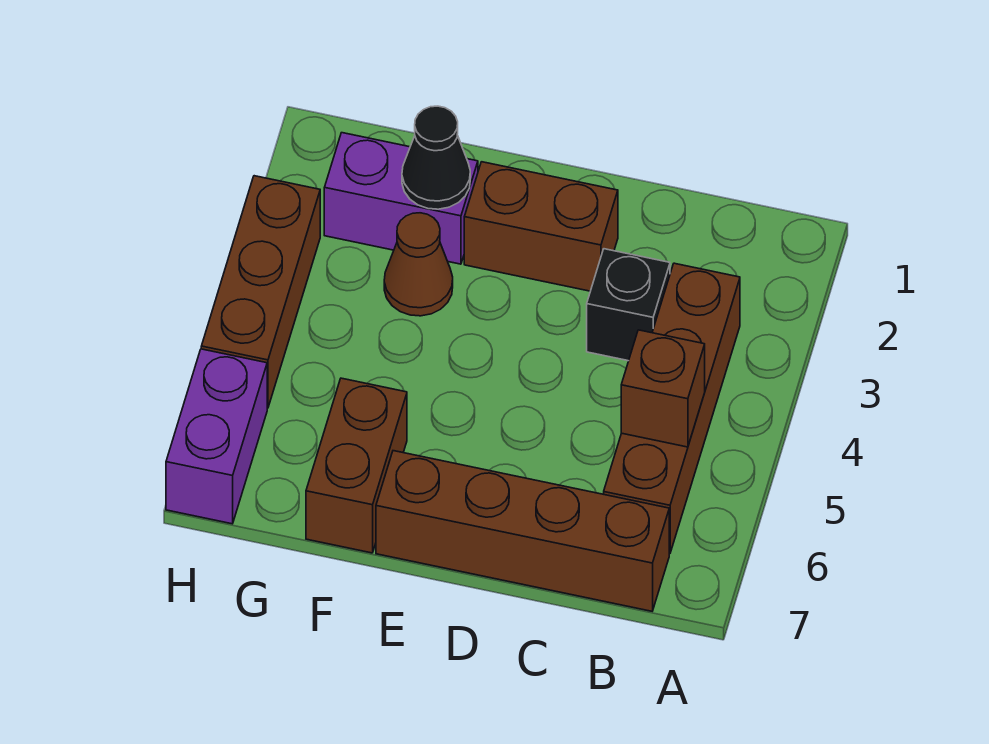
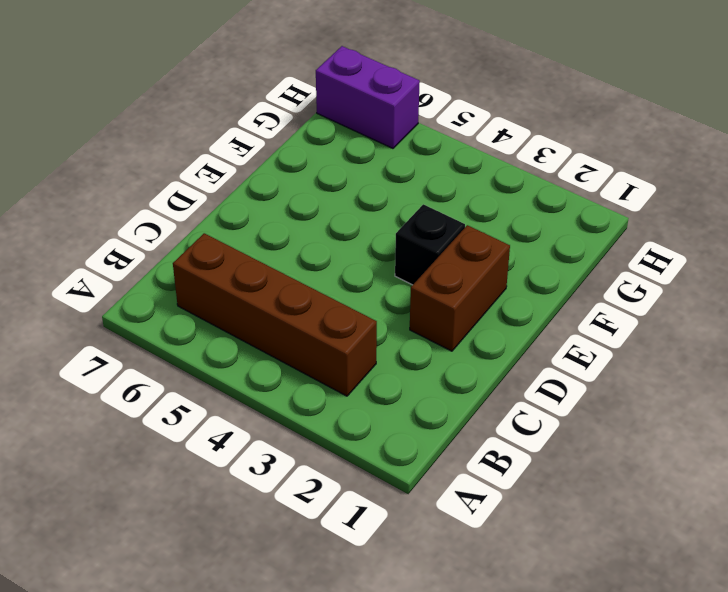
black 1x1 brick [395,204,465,285] -> black 1x1 brick moved to [587,249,670,361]
none -> brown 1x4 brick [376,451,669,611]
none -> purple 1x2 brick [324,133,478,264]

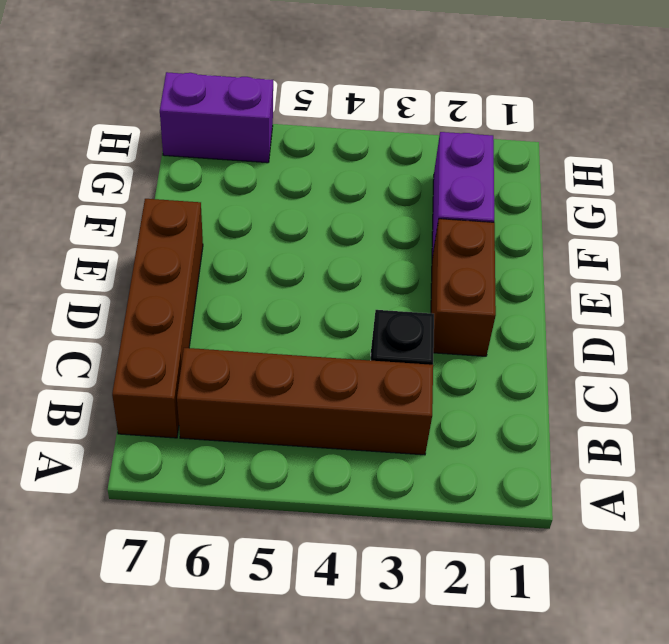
none -> brown 1x1 cone [384,213,453,316]
none -> brown 1x2 brick [306,378,407,553]

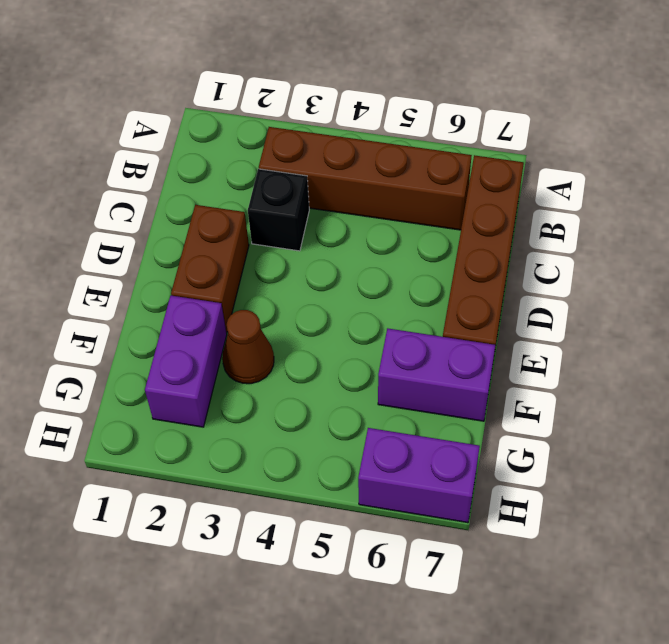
purple 1x2 brick [378,328,495,421] -> brown 1x2 brick [306,378,407,553]
none -> brown 1x3 brick [201,176,320,408]
none -> brown 1x1 brick [621,330,705,447]

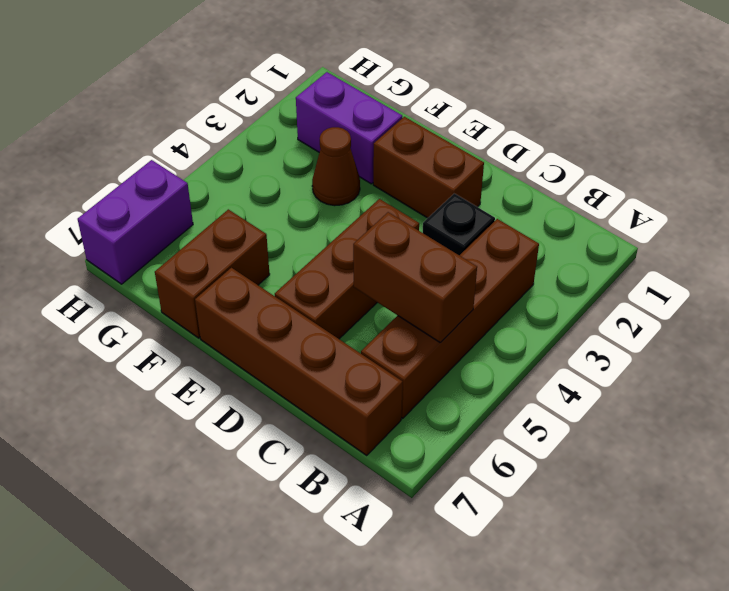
brown 1x2 brick [353,212,477,343] -> brown 1x1 brick [621,330,705,447]
brown 1x3 brick [275,199,419,339] -> brown 1x3 brick moved to [201,176,320,408]
none -> black 1x1 cone [402,106,470,209]

